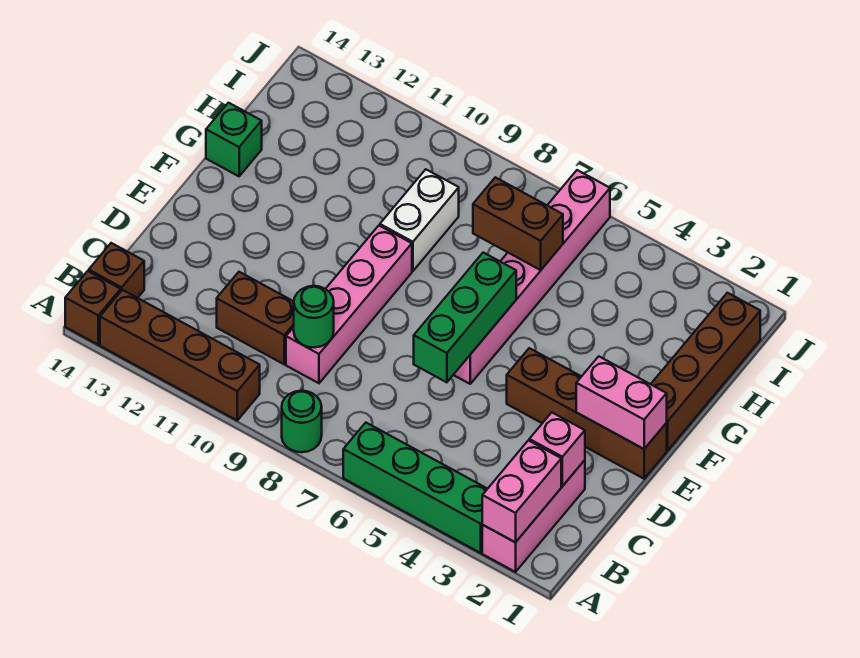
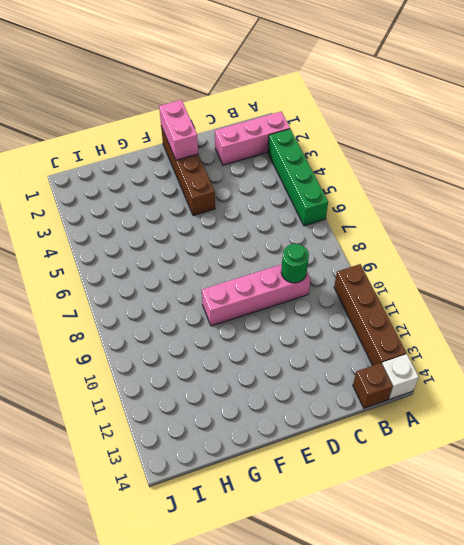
white 1x1 brick [382,354,419,399] -> brown 1x1 brick [65,271,121,345]
none -> green 1x1 round brick [282,391,322,452]
none -> brown 1x2 brick [217,272,294,364]
none -> pink 1x6 brick [454,170,610,384]

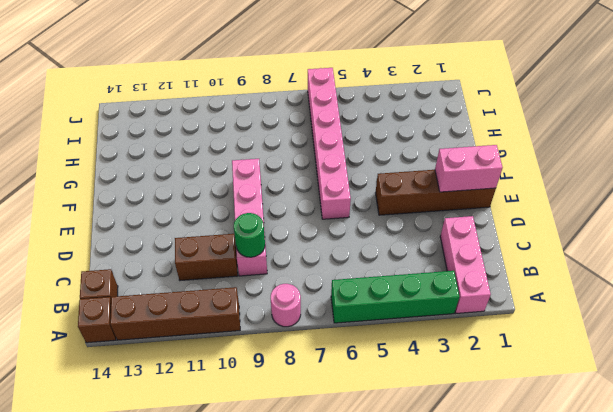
pink 1x1 round brick [271,284,301,327] -> green 1x1 round brick [282,391,322,452]
none -> brown 1x4 brick [651,293,760,451]
none -> white 1x2 brick [380,169,459,271]
none -> green 1x1 brick [206,103,262,176]

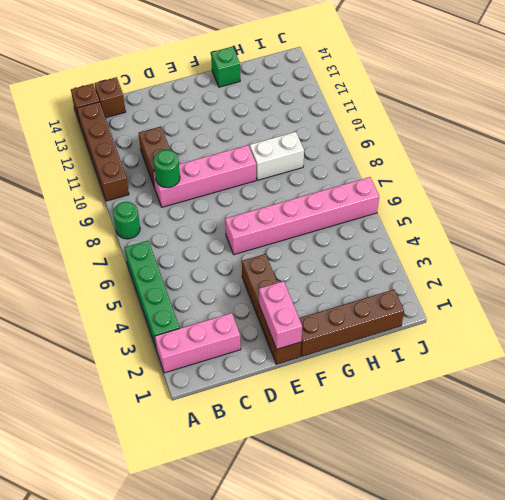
none -> pink 1x2 brick [482,440,561,542]
none -> pink 1x1 brick [529,413,585,486]
none -> green 1x3 brick [414,253,516,382]

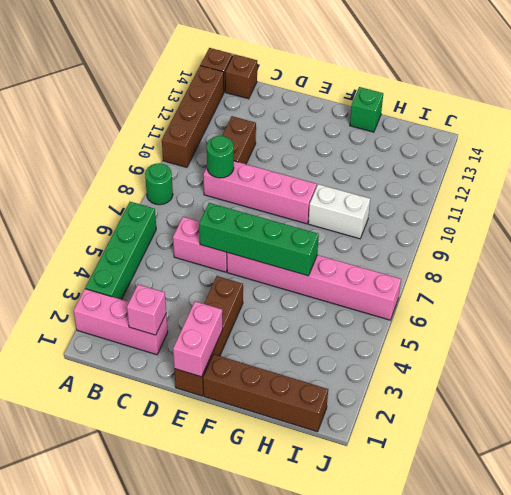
pink 1x2 brick [173,217,227,272] -> pink 1x2 brick moved to [482,440,561,542]
green 1x4 brick [199,203,319,276] -> green 1x3 brick [414,253,516,382]
none -> brown 1x2 brick [473,177,563,270]

